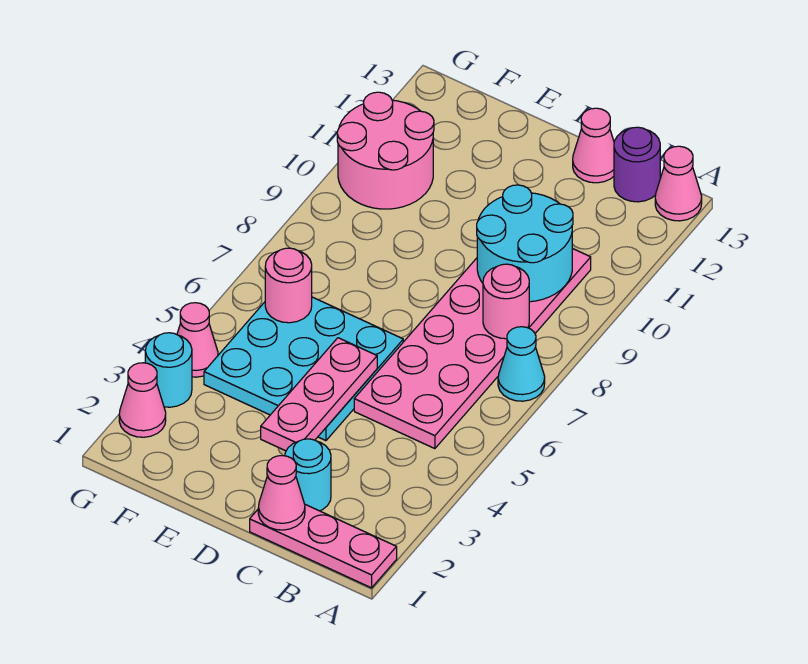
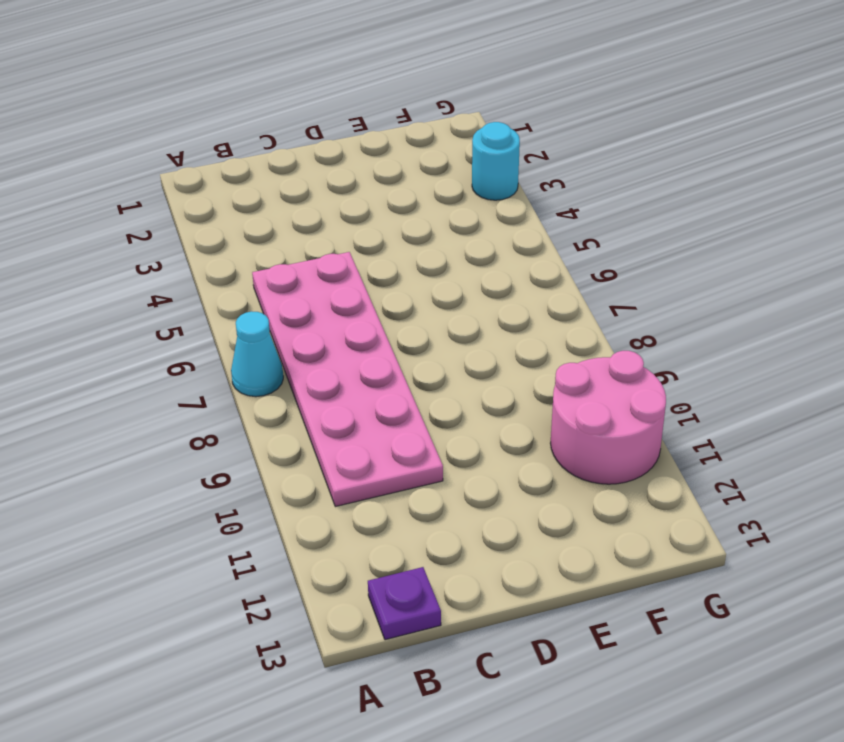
purple 1x1 plate [368,567,441,640] -> purple 1x1 round brick [614,127,660,202]
none -> pink 1x3 plate [250,505,397,588]
none -> pink 1x1 cone [655,146,702,221]
none -> cyan 1x1 round brick [285,439,331,511]

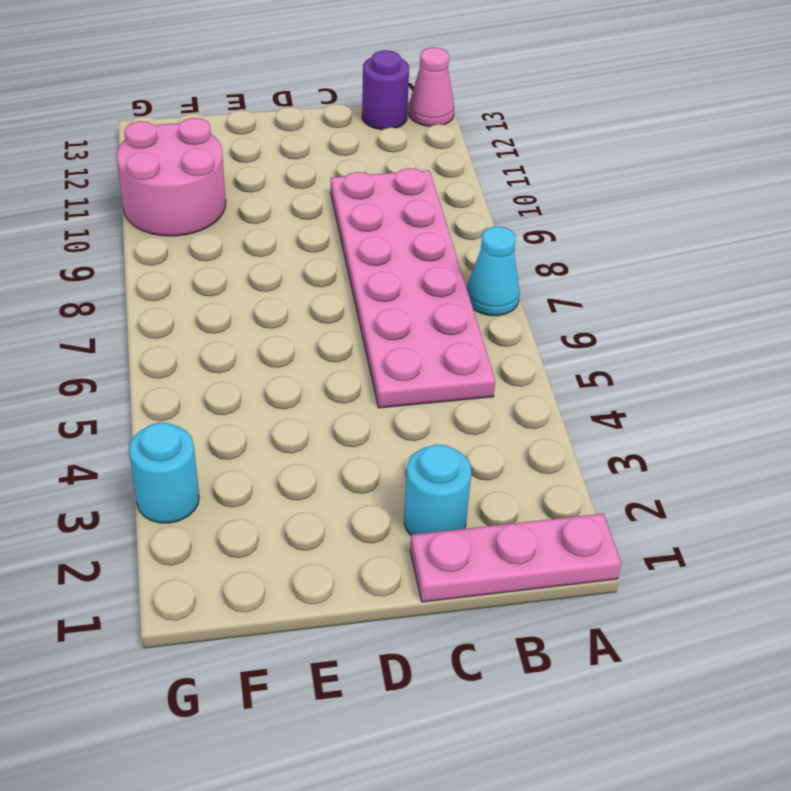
none -> pink 1x1 cone [573,108,614,183]
none -> cyan 3x3 plate [204,297,403,441]
none -> pink 1x1 cone [119,363,166,437]

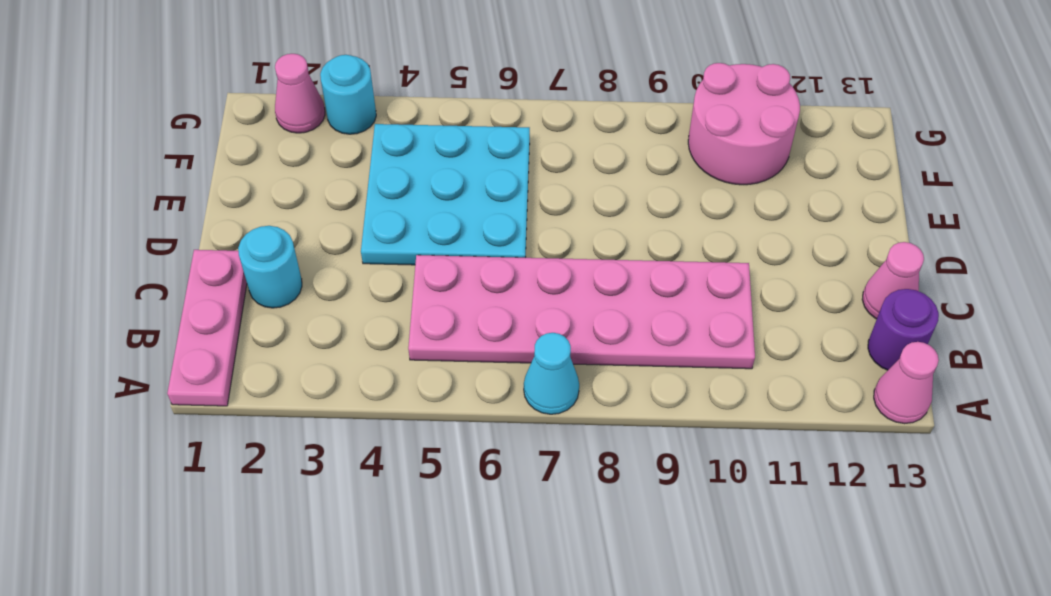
none -> pink 1x1 cone [177,303,218,377]
none -> pink 1x1 round brick [483,264,529,339]
none -> cyan 2x2 round brick [477,185,573,302]

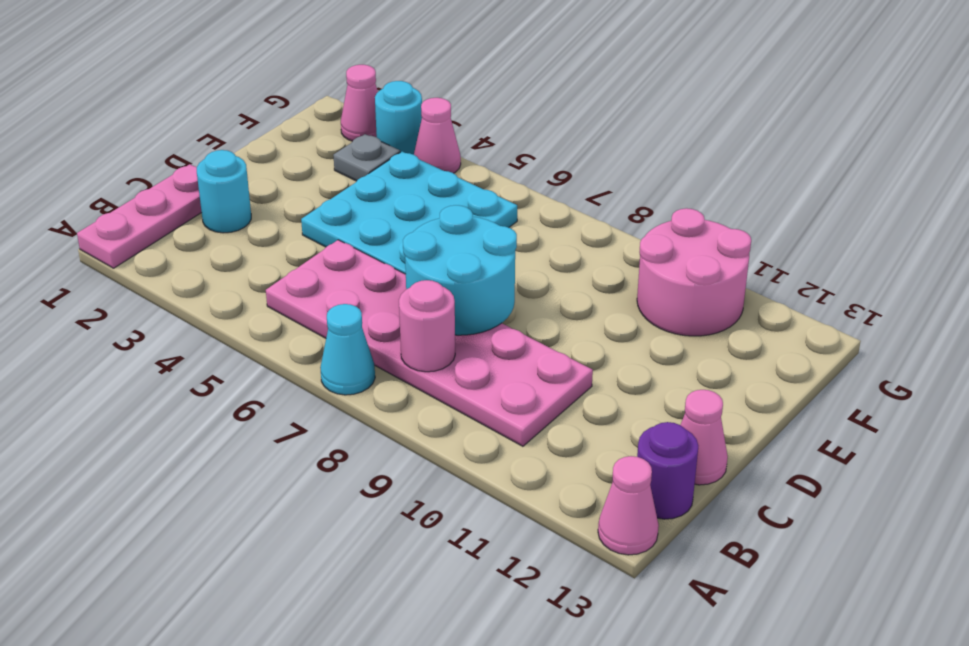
cyan 2x2 round brick [403,205,517,335] -> cyan 2x2 round brick moved to [477,185,573,302]
grey 1x1 plate [333,134,400,181] -> none
none -> pink 1x1 cone [258,456,305,530]
none -> pink 1x3 plate [261,338,377,451]
none -> pink 1x1 round brick [265,248,312,323]

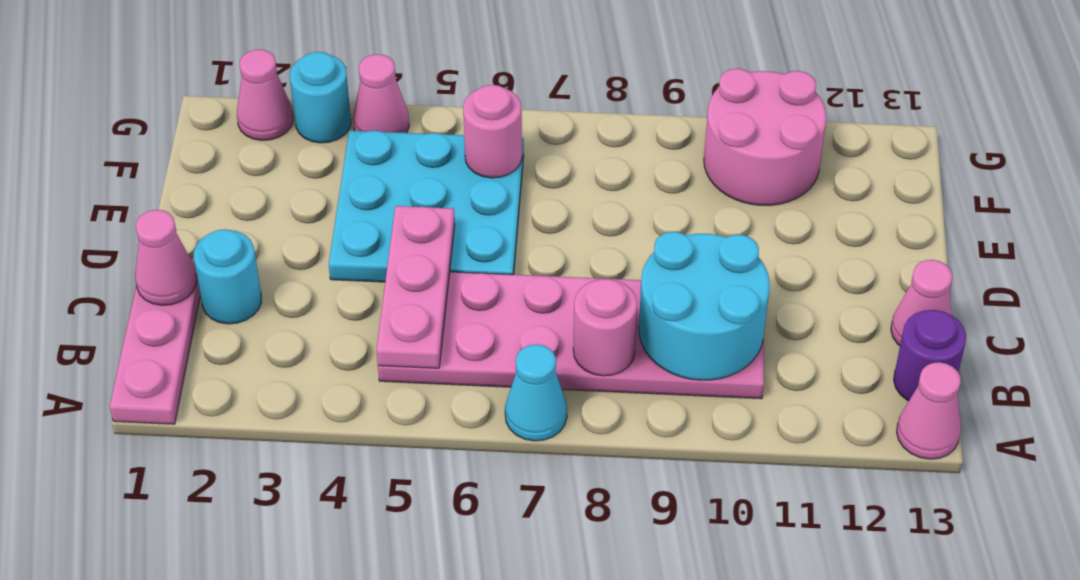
pink 1x3 plate [376,206,455,368] -> pink 1x3 plate turned to [261,338,377,451]

